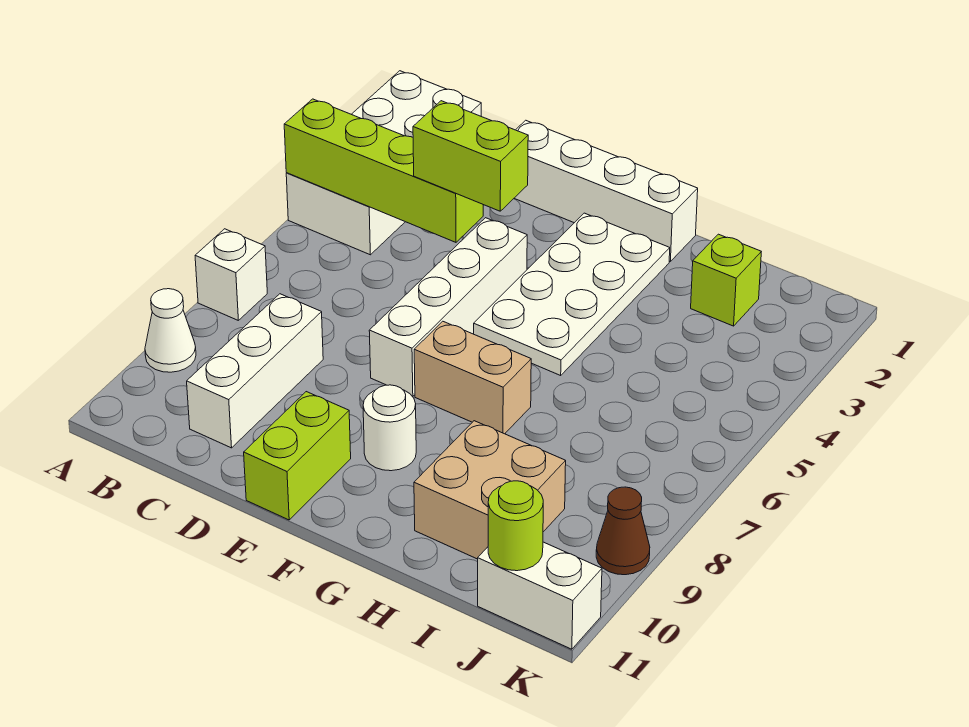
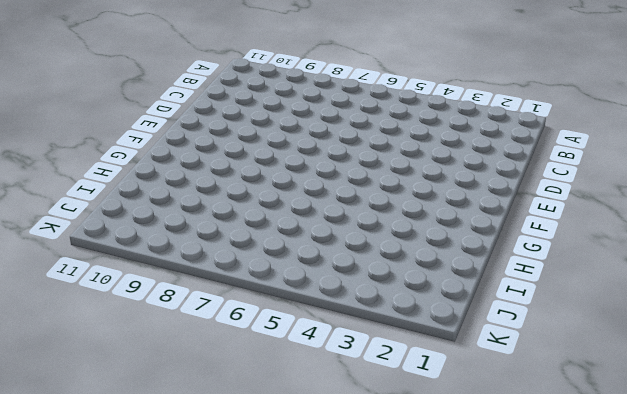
none -> white 2x4 brick [286,71,481,255]
none -> white 1x1 brick [195,229,267,320]
none -> white 1x1 cone [145,289,196,372]

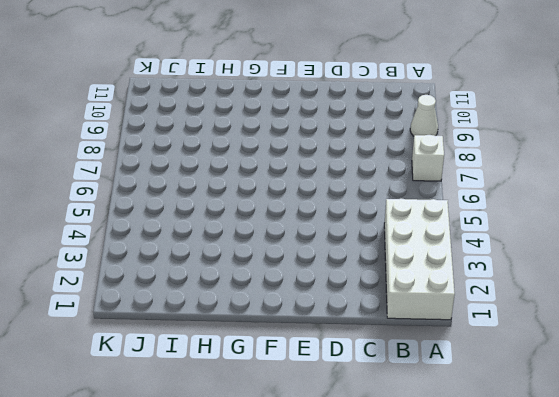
none -> white 1x3 brick [187,294,323,448]
none -> white 1x4 brick [514,120,698,261]
none -> white 1x4 brick [369,218,527,397]

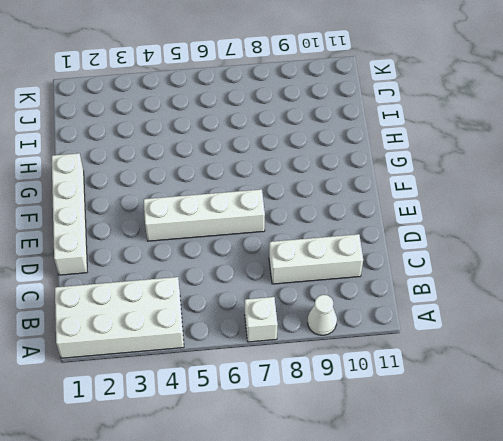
none -> lime 1x2 brick [244,392,351,520]
none -> white 2x4 plate [474,213,670,375]
none -> tan 1x2 brick [414,321,531,434]

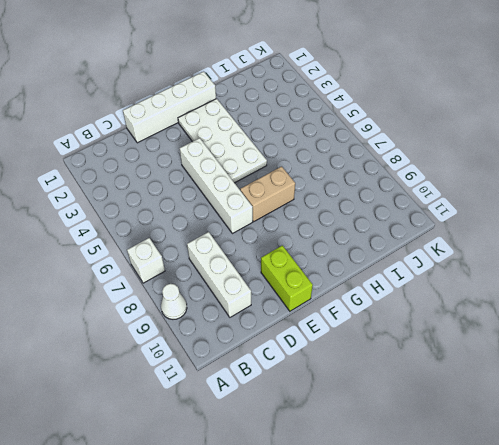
none -> white 2x4 brick [286,71,481,255]
none -> white 1x1 round brick [363,385,416,471]
none -> tan 2x2 brick [414,421,566,559]

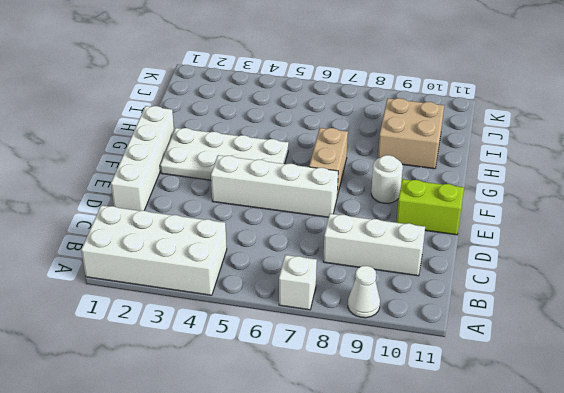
none -> lime 1x1 brick [691,234,761,326]
none -> white 1x2 brick [478,542,602,649]
none -> brown 1x1 cone [596,487,650,575]

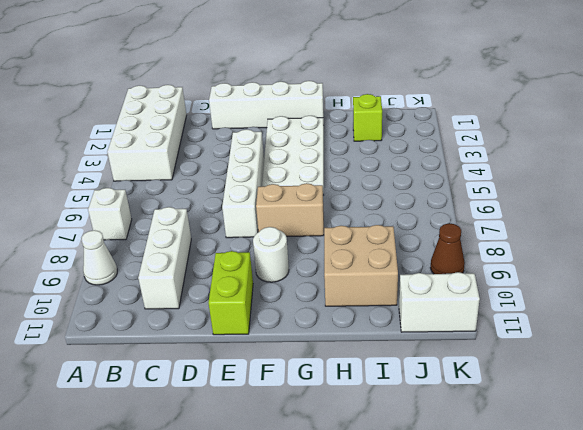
none -> lime 1x4 brick [284,99,483,242]
none -> lime 1x1 round brick [488,481,543,571]
none -> lime 1x2 brick [413,101,528,211]

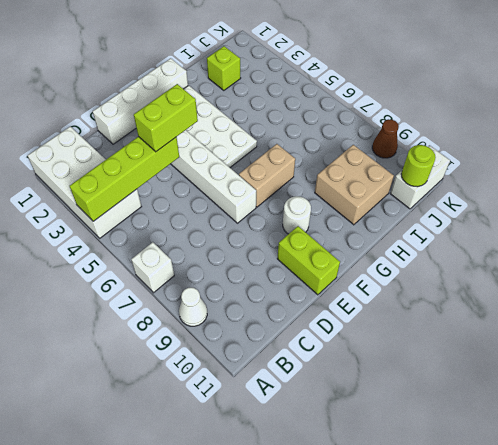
none -> white 1x3 brick [187,294,323,448]

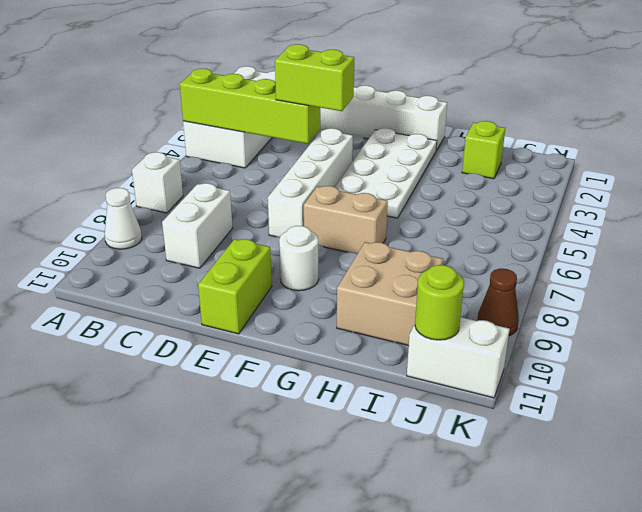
white 1x2 brick [162,183,232,268] -> white 1x3 brick [187,294,323,448]

